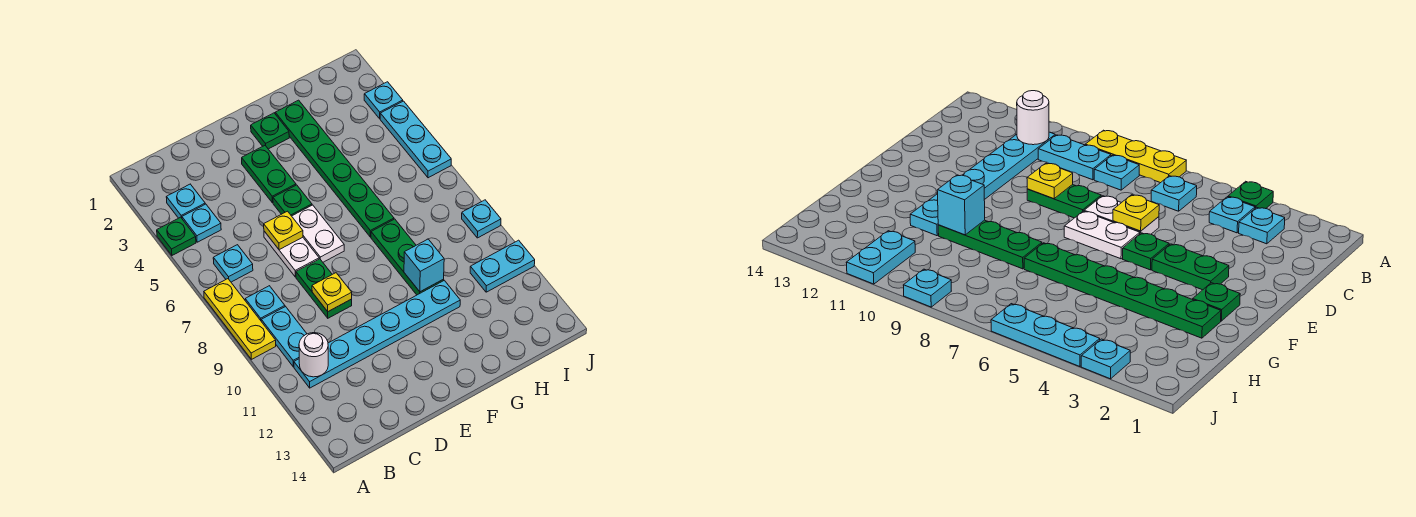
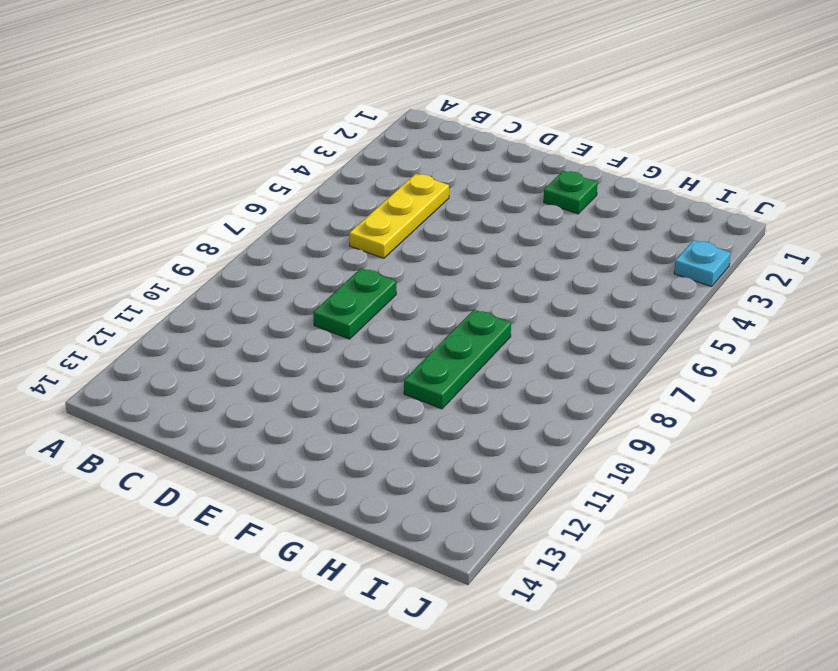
yellow 1x3 plate [349,174,449,258] -> yellow 1x3 plate moved to [204,279,276,359]
none -> green 1x1 plate [157,217,196,255]
none -> cyan 1x1 plate [166,184,205,218]
none -> cyan 1x1 plate [182,204,221,242]

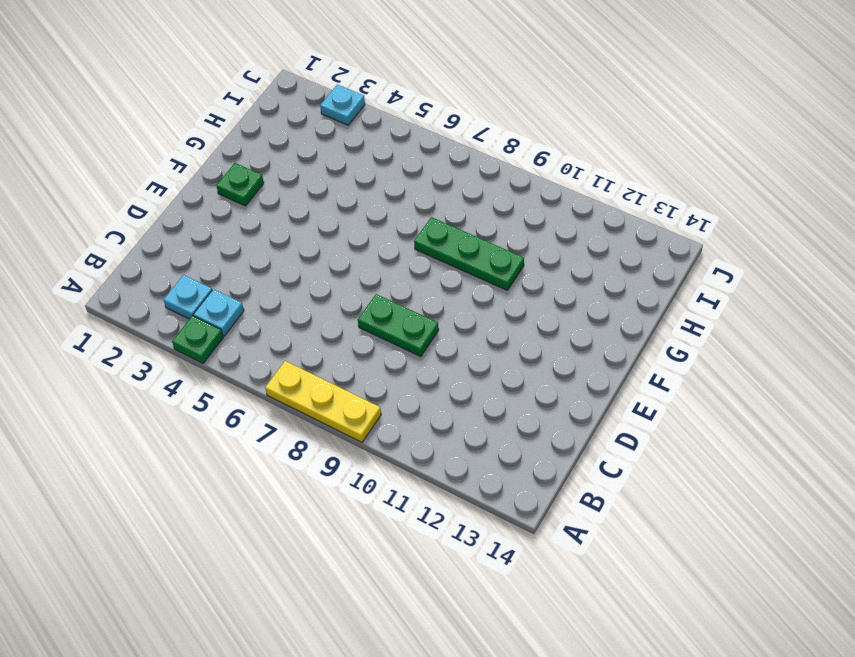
none -> cyan 1x1 plate [213,245,253,282]
none -> cyan 1x1 plate [245,286,285,320]
none -> cyan 1x2 plate [261,307,307,367]

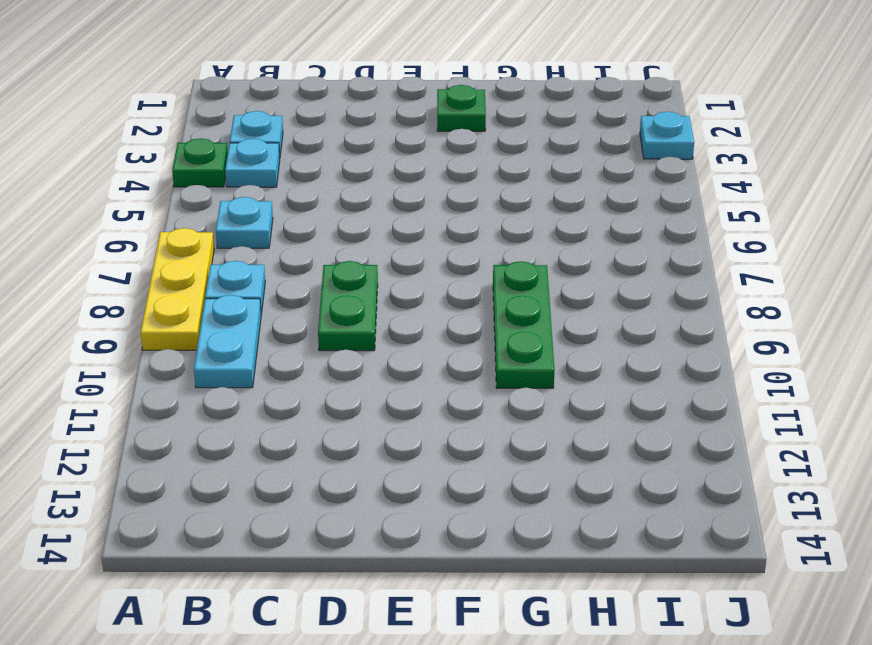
none -> cyan 1x6 plate [294,280,460,388]
none -> white 1x2 plate [264,231,319,277]
none -> green 1x2 plate [242,146,296,203]

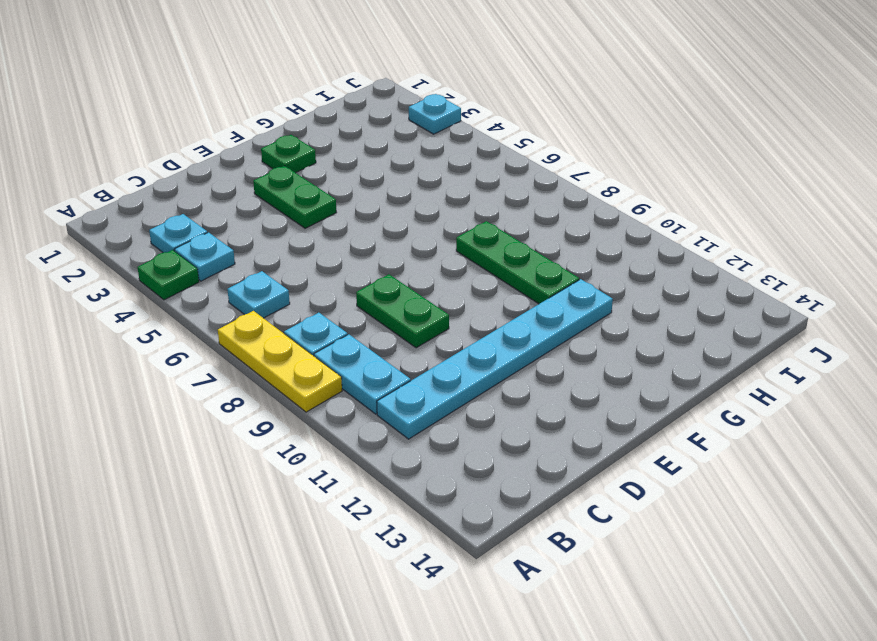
none -> white 1x2 plate [264,231,319,277]
none -> green 1x1 plate [273,185,312,216]
none -> white 1x2 plate [292,205,344,262]

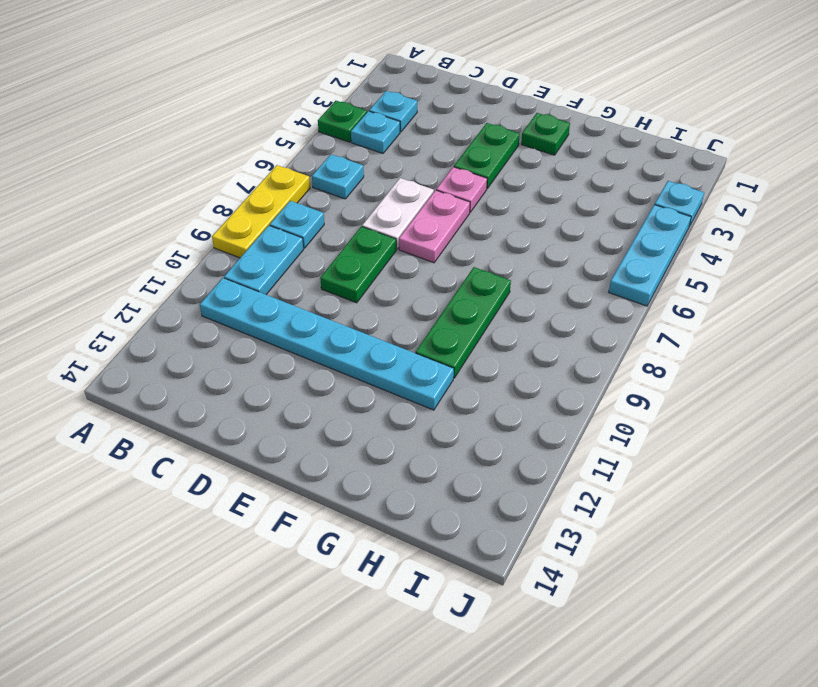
pink 1x1 plate [436,167,487,212] -> green 1x1 plate [273,185,312,216]
pink 1x2 plate [399,190,470,263] -> white 1x2 plate [292,205,344,262]
none -> green 1x6 plate [275,100,394,237]
none -> cyan 1x2 plate [470,240,535,292]
none -> cyan 1x1 plate [462,200,501,238]

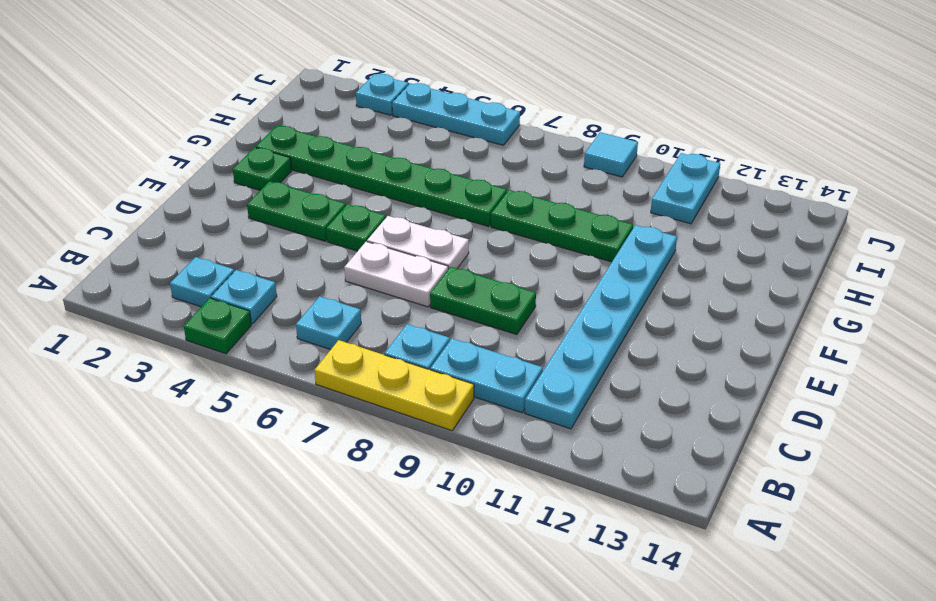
cyan 1x1 tile [584,132,638,177] -> cyan 1x1 plate [462,200,501,238]
none -> white 1x1 round brick [299,333,328,377]
none -> yellow 1x1 plate [264,211,303,250]
none -> yellow 1x1 plate [312,273,352,311]

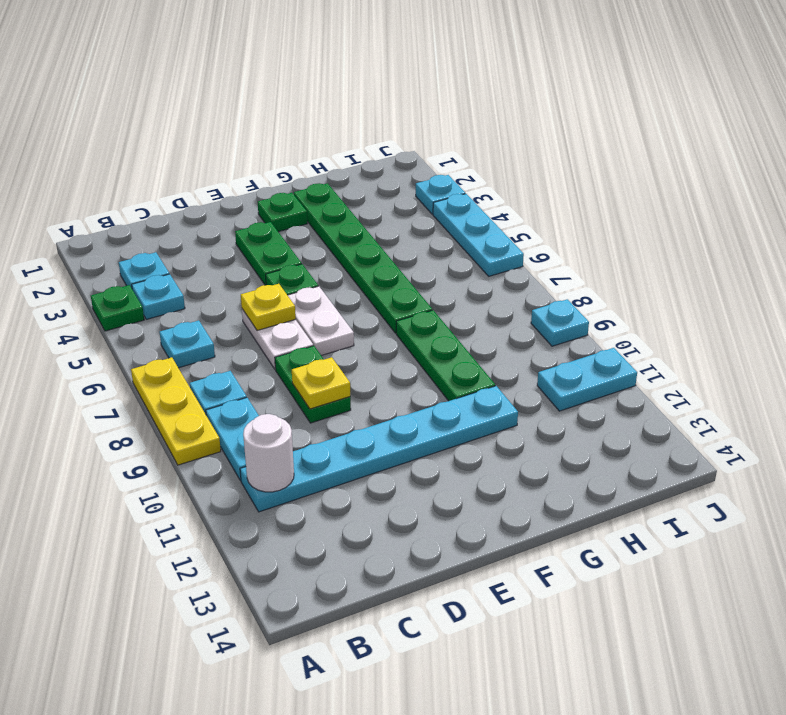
none -> cyan 1x1 brick [404,239,444,292]

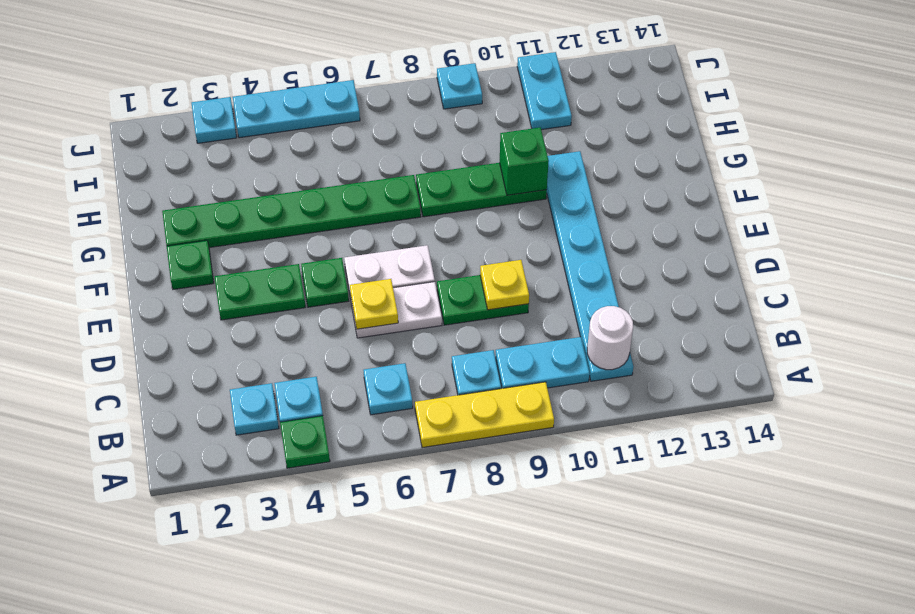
green 1x1 brick [500,127,549,195] -> cyan 1x1 brick [404,239,444,292]

